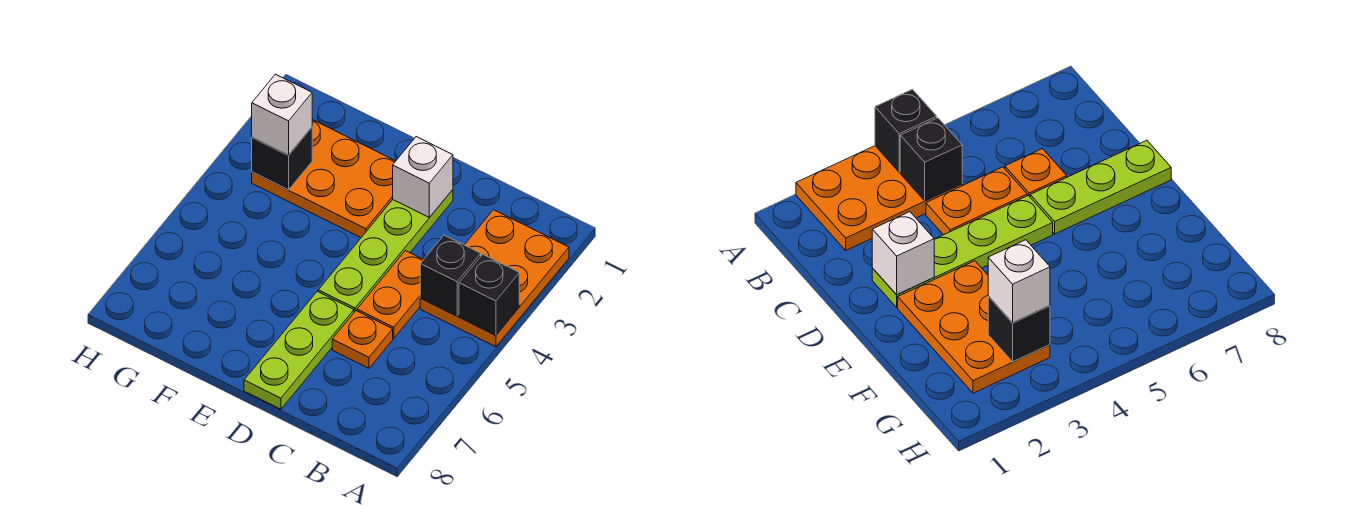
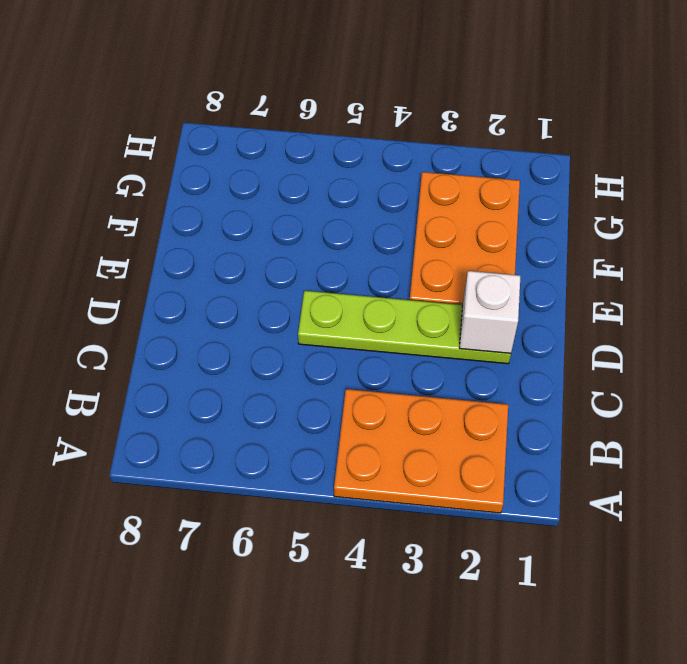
none -> orange 1x2 plate [357,251,424,338]
none -> orange 1x1 plate [332,311,393,368]

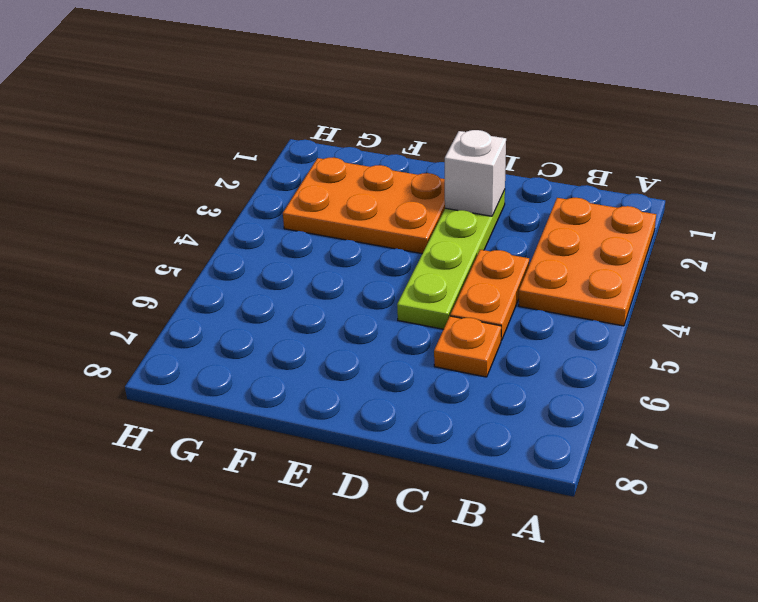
none -> lime 1x3 plate [244,291,354,409]
none -> black 1x1 brick [459,254,519,335]

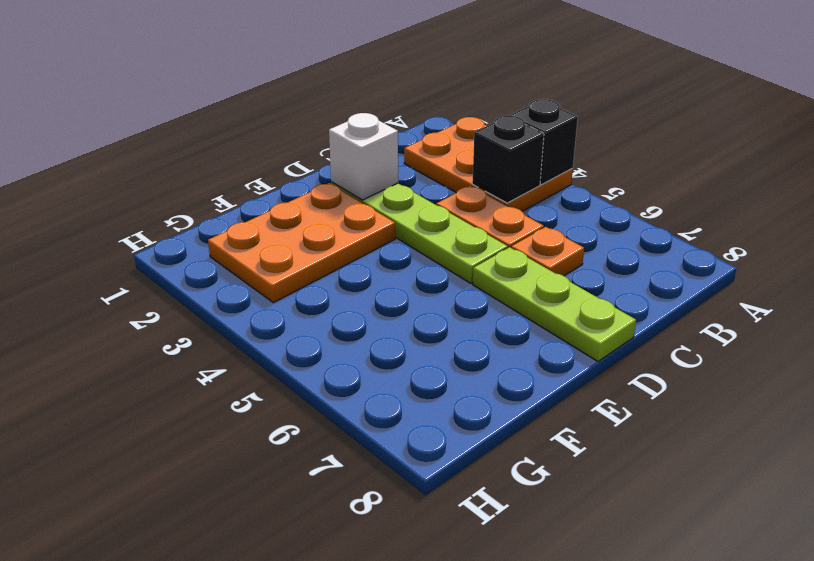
none -> black 1x1 brick [252,128,312,190]
none -> white 1x1 brick [252,74,312,155]

